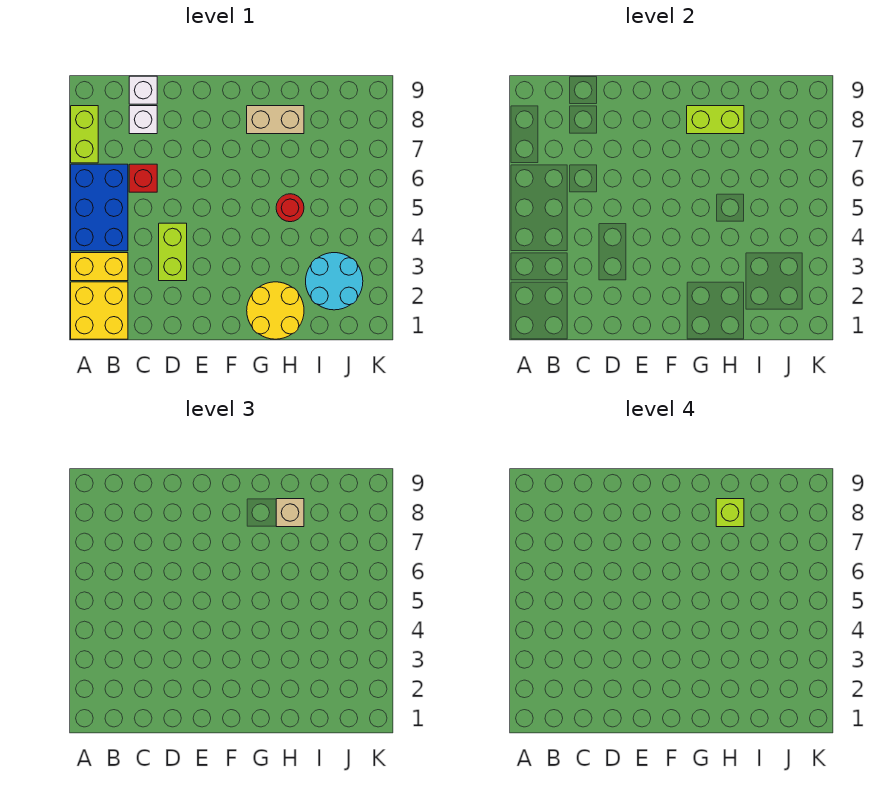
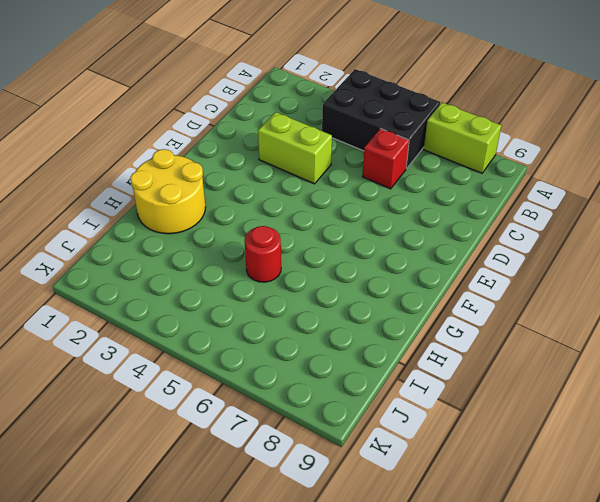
black 2x3 brick [322,69,440,168] -> blue 2x3 brick [71,164,128,251]
none -> yellow 2x2 brick [71,282,128,339]
none -> yellow 1x2 brick [71,253,128,281]
none -> white 1x1 brick [129,106,157,134]

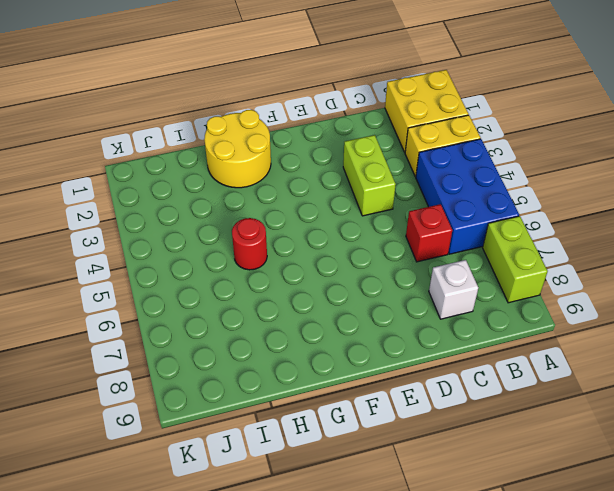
none -> white 1x1 brick [129,76,157,104]
none -> tan 1x2 brick [247,106,304,134]
none -> cyan 2x2 round brick [306,253,363,310]

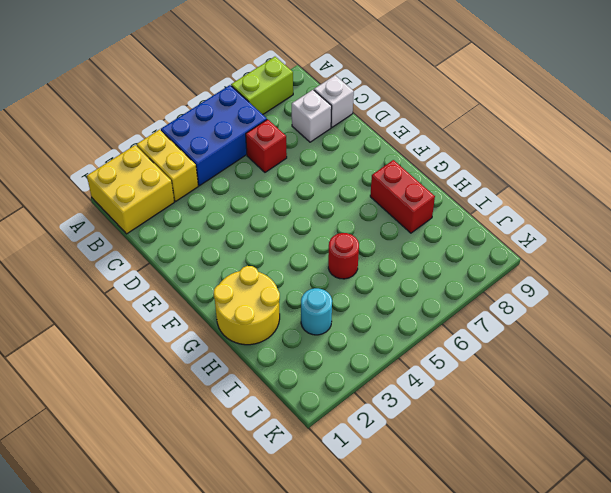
red 1x2 brick [370,160,435,233] -> tan 1x2 brick [247,106,304,134]
cyan 1x1 round brick [301,288,332,335] -> cyan 2x2 round brick [306,253,363,310]
none -> lime 1x2 brick [159,223,187,281]
none -> lime 1x2 brick [687,106,744,134]
none -> tan 1x1 brick [276,499,304,527]

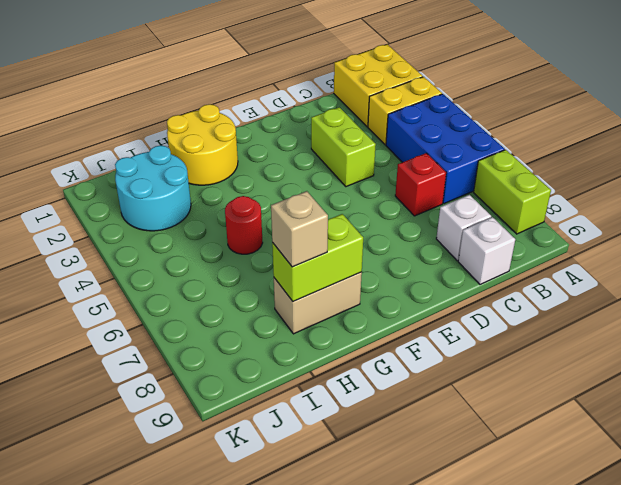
none -> lime 1x1 brick [716,499,744,527]

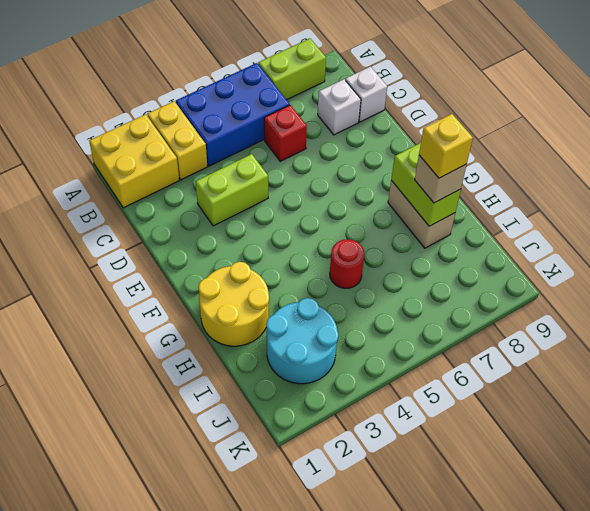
yellow 1x1 brick [419,114,473,178] -> lime 1x1 brick [716,499,744,527]

